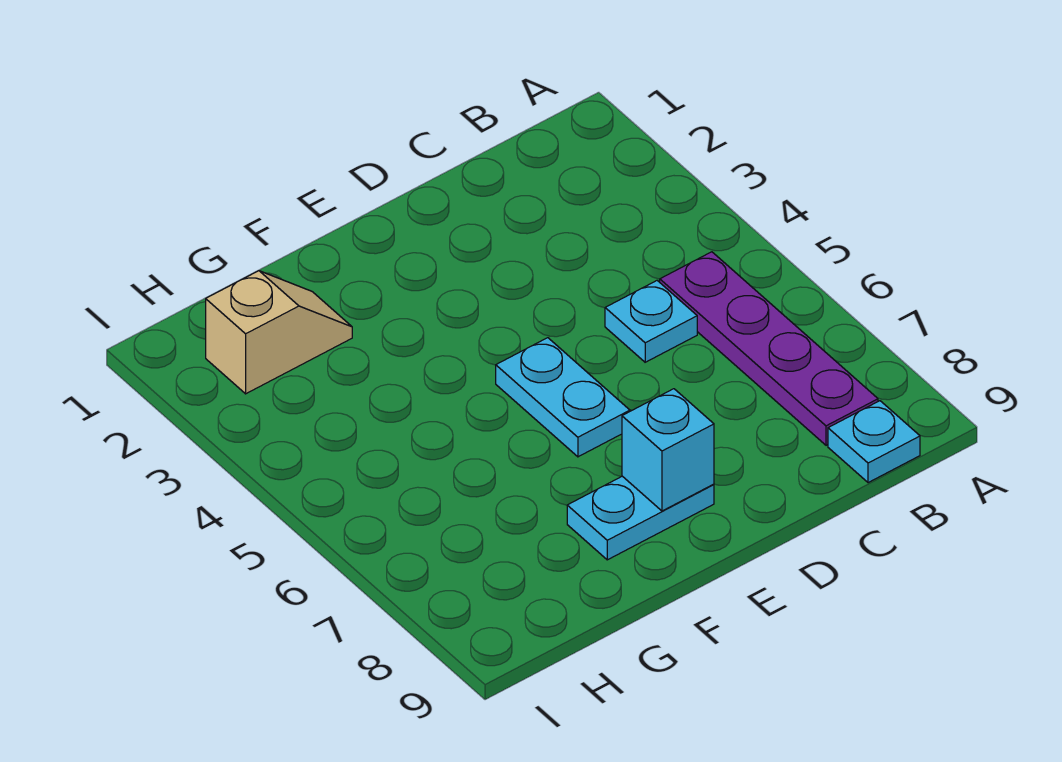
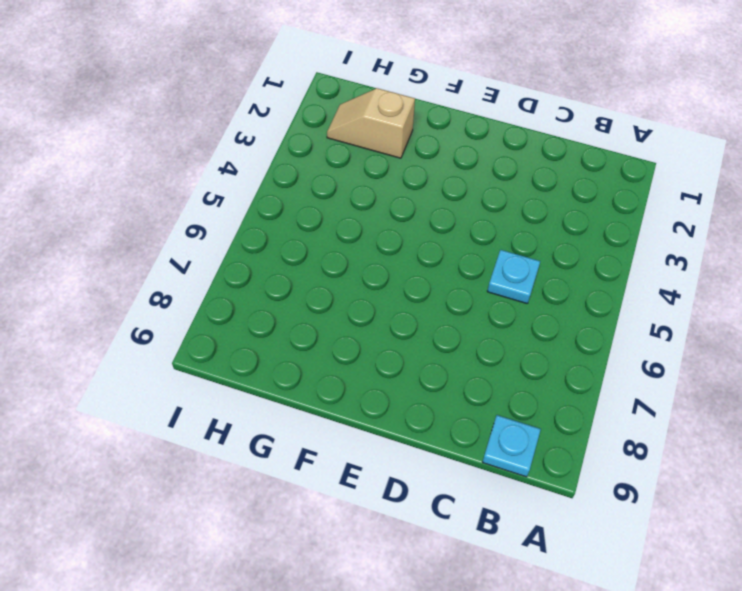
tan 1x2 slope [327,88,415,158] -> tan 1x2 slope turned to [206,271,352,394]
none -> purple 1x4 plate [660,252,878,445]
none -> cyan 1x2 plate [496,338,630,457]

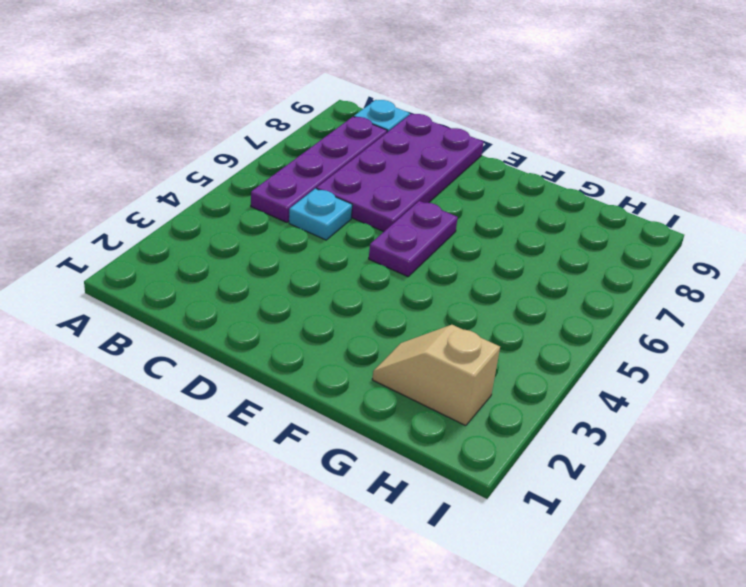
purple 2x4 plate [317,114,483,232] -> none
purple 1x2 plate [369,201,458,277] -> cyan 1x2 plate [496,338,630,457]
none -> cyan 1x2 plate [567,476,714,560]
none -> cyan 1x1 brick [622,389,714,511]

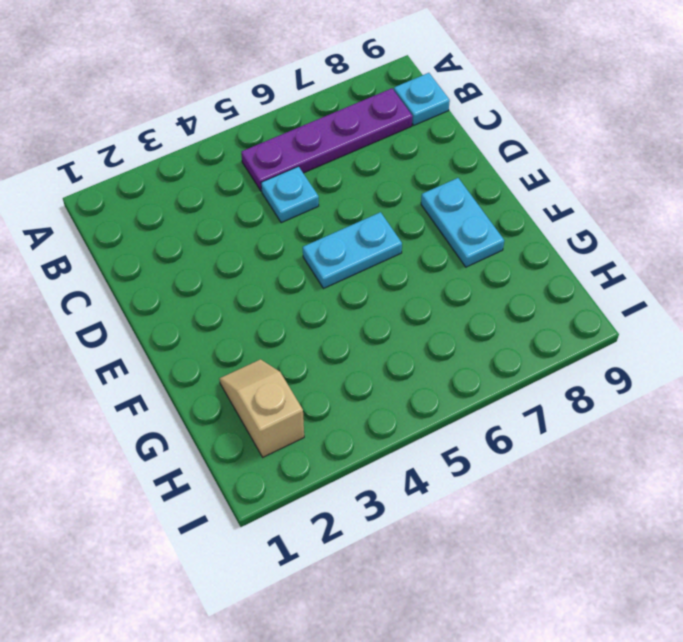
none -> cyan 1x1 brick [622,389,714,511]

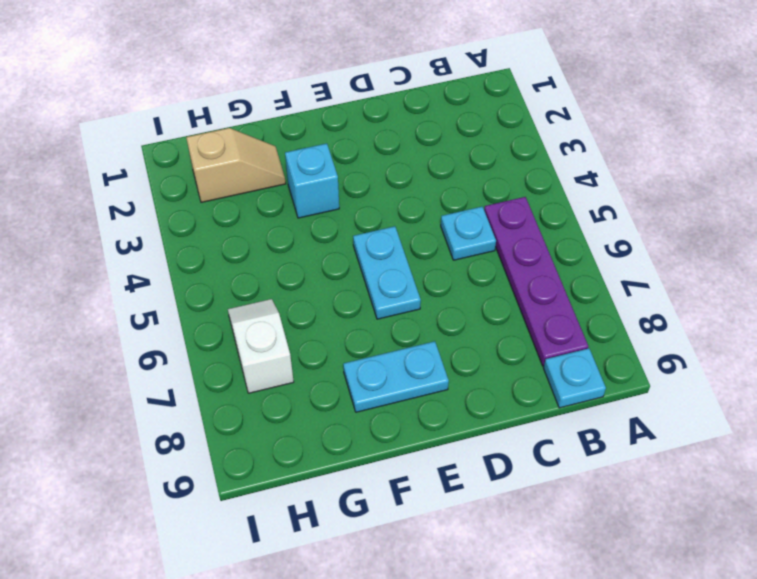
cyan 1x1 brick [285,143,339,218] -> cyan 1x1 brick moved to [622,389,714,511]
white 1x2 slope [228,299,294,393] -> none

